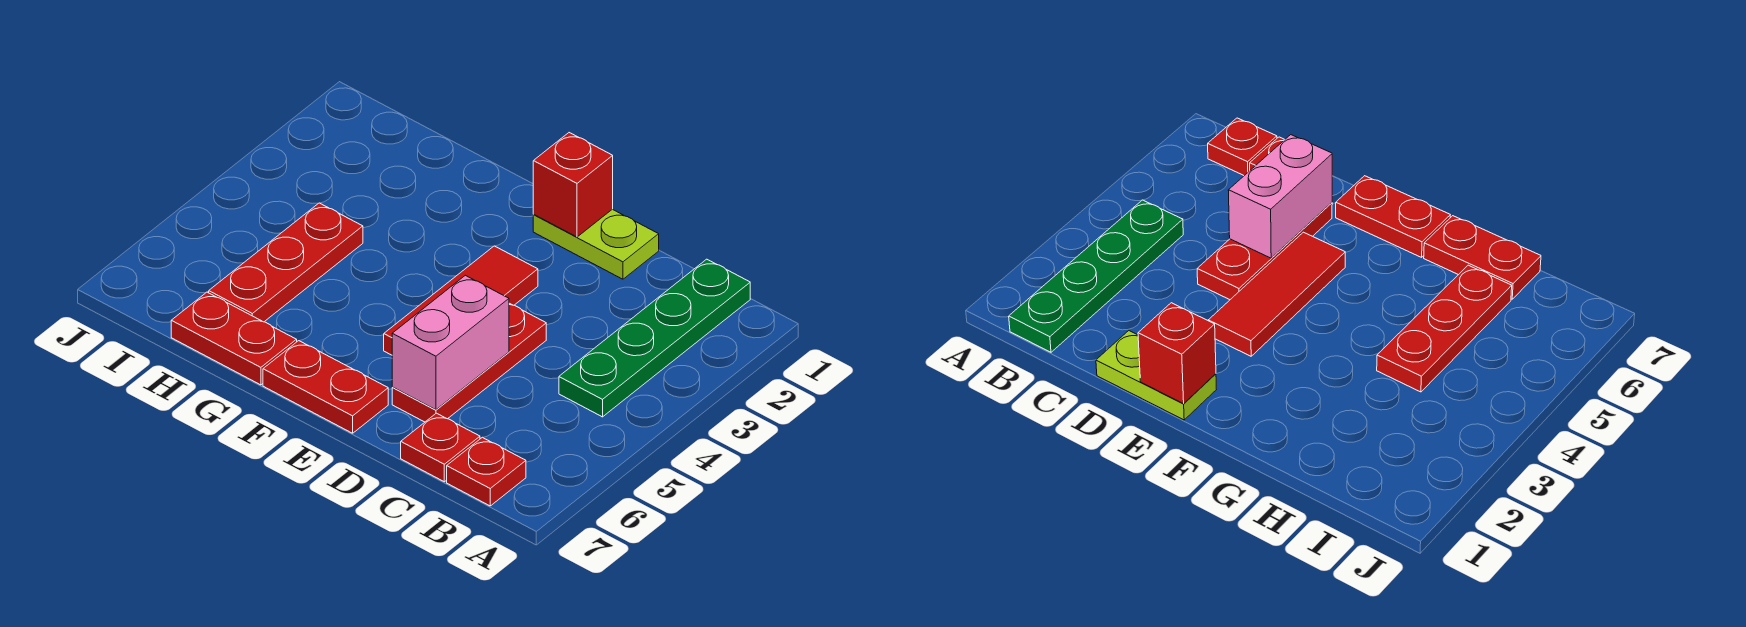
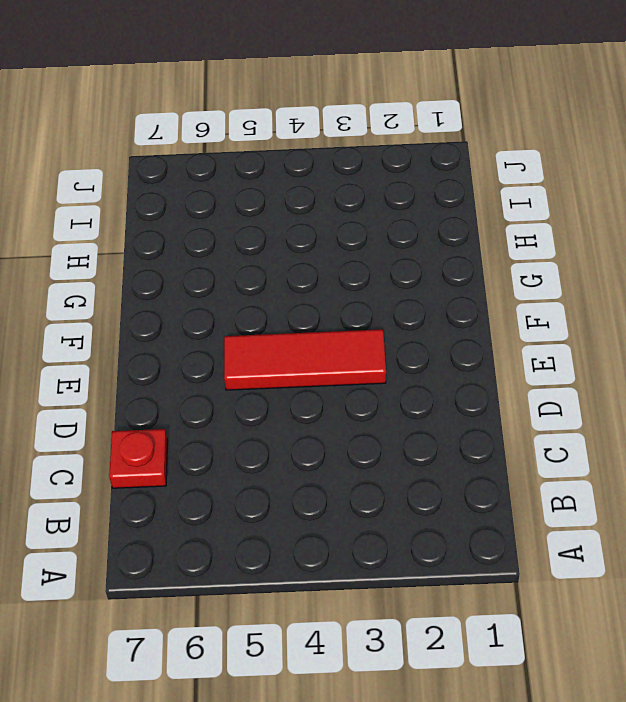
none -> green 1x4 plate [559,259,750,417]
none -> red 1x1 plate [447,437,526,506]

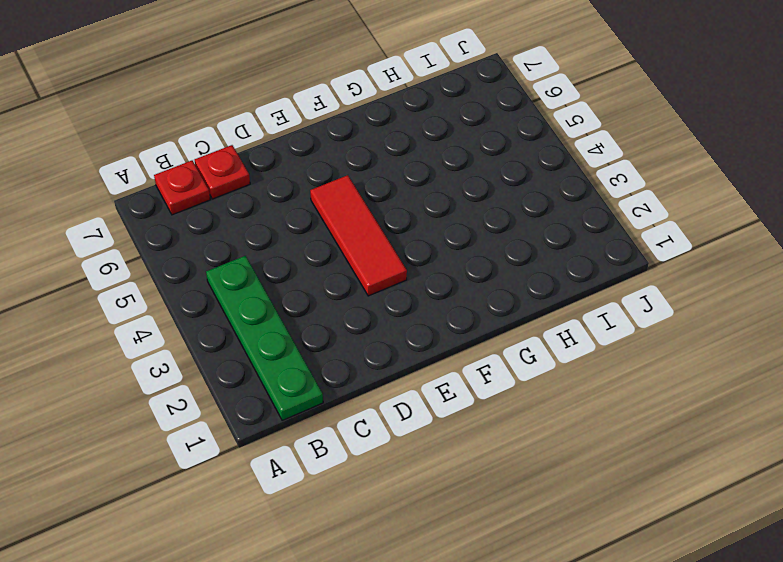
none -> lime 1x2 plate [533,209,659,279]
none -> red 1x3 plate [392,303,546,422]

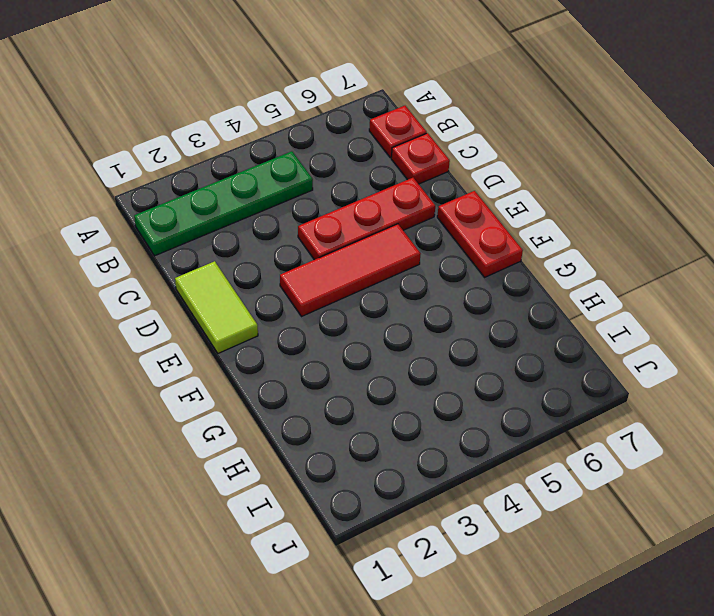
lime 1x2 tile [175,261,258,353] -> lime 1x2 plate [533,209,659,279]
none -> red 1x2 plate [171,292,297,385]
none -> red 1x3 plate [209,203,363,322]

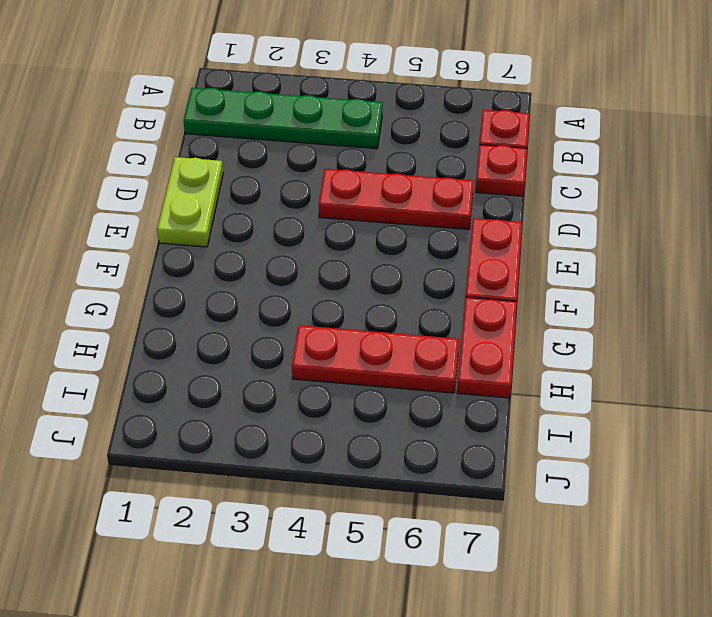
none -> red 1x3 tile [384,246,538,355]
none -> pink 1x2 brick [392,275,509,410]

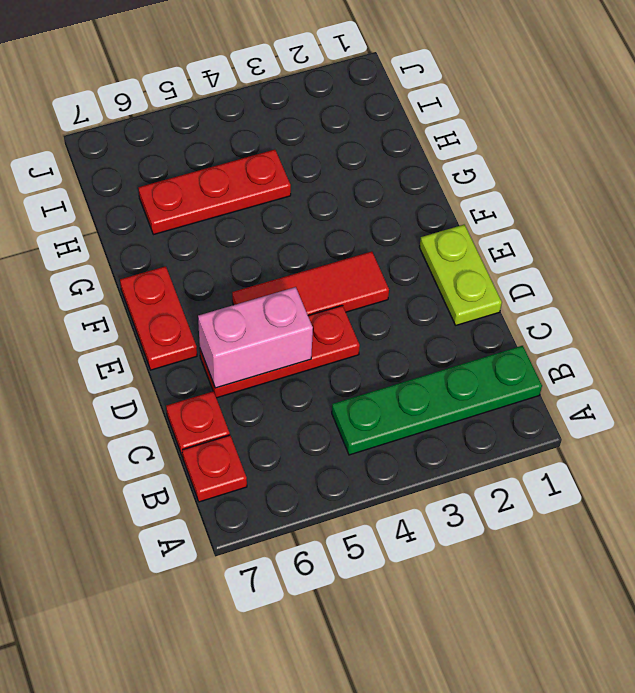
none -> red 1x2 plate [171,292,297,385]
none -> red 1x1 brick [533,133,613,237]

